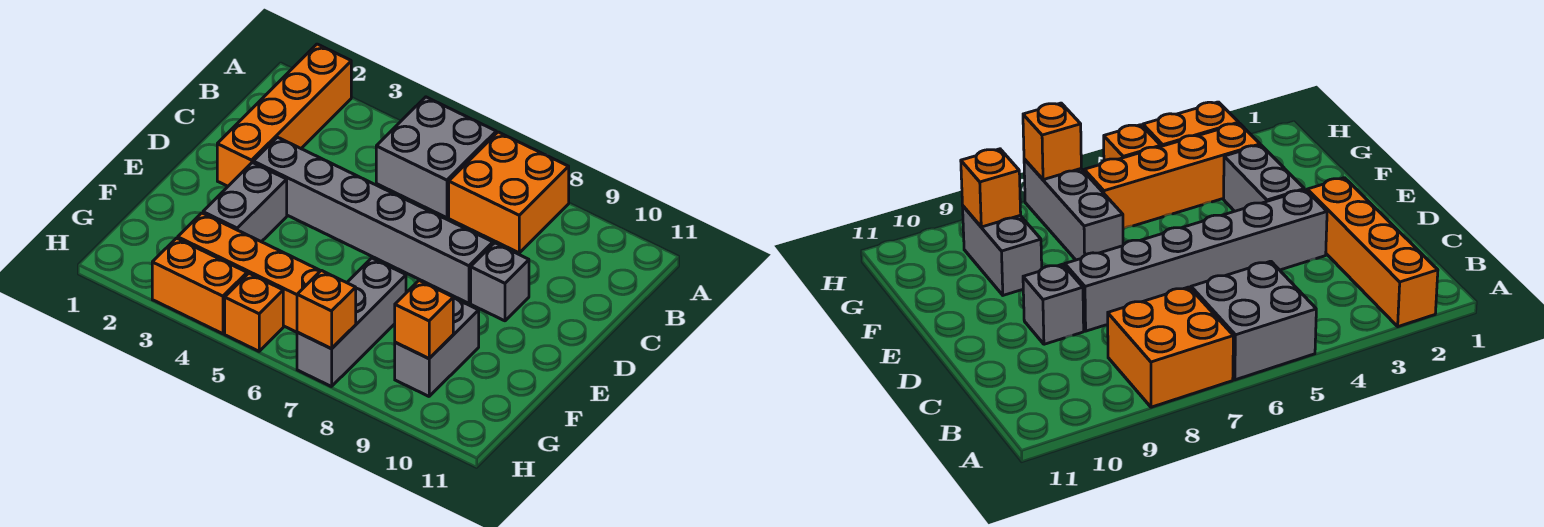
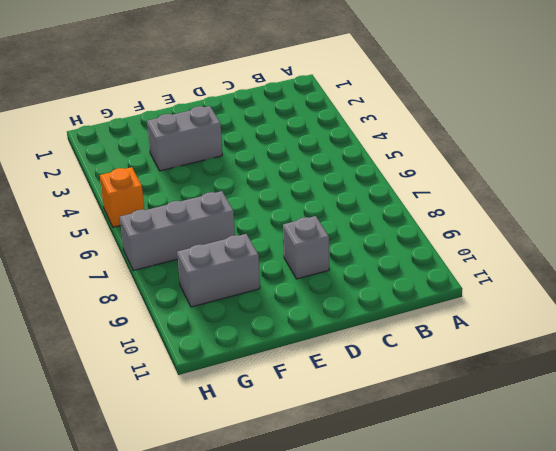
none -> orange 1x4 brick [217,44,351,186]
none -> grey 2x2 brick [376,97,496,218]
none -> orange 2x2 brick [449,132,569,253]

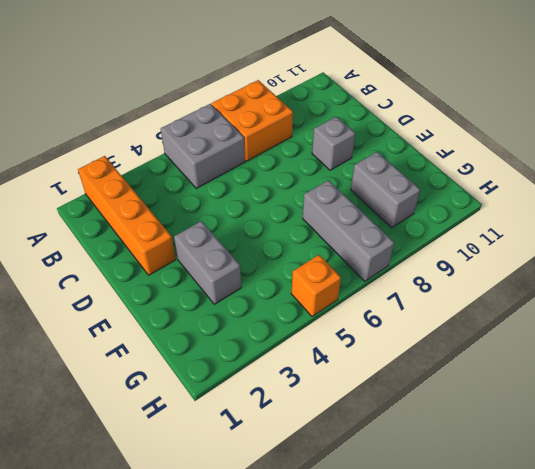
none -> grey 1x6 brick [253,137,493,303]
none -> orange 1x4 brick [178,213,320,332]
none -> orange 1x2 brick [152,238,247,334]

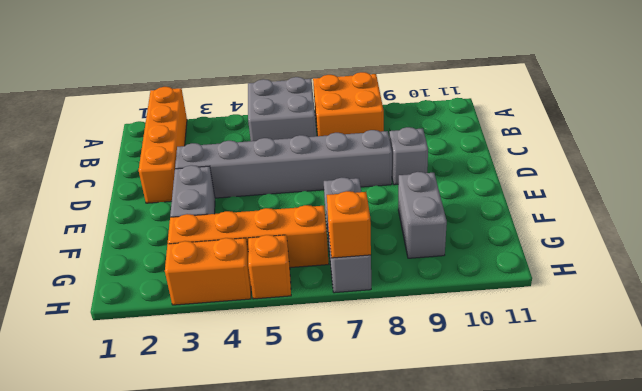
none -> orange 1x1 brick [395,281,453,358]

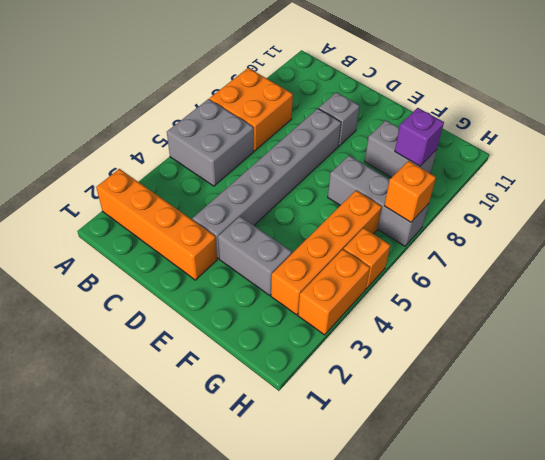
purple 1x1 brick [395,108,444,166] -> orange 1x1 brick [395,281,453,358]

